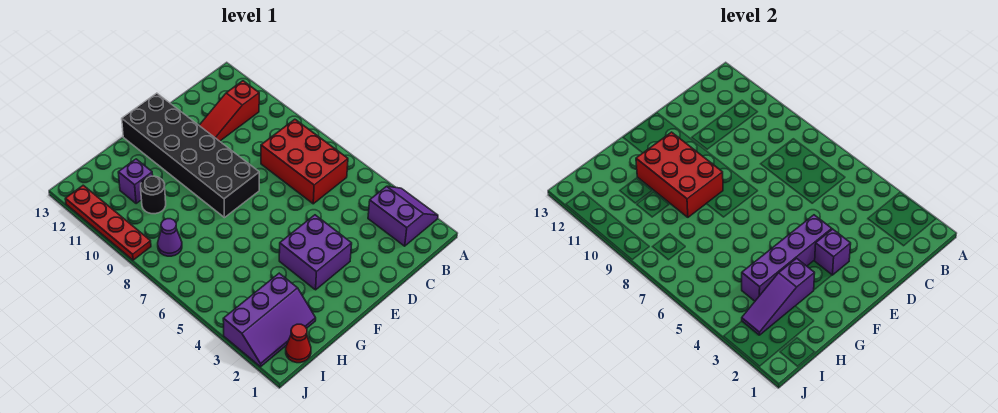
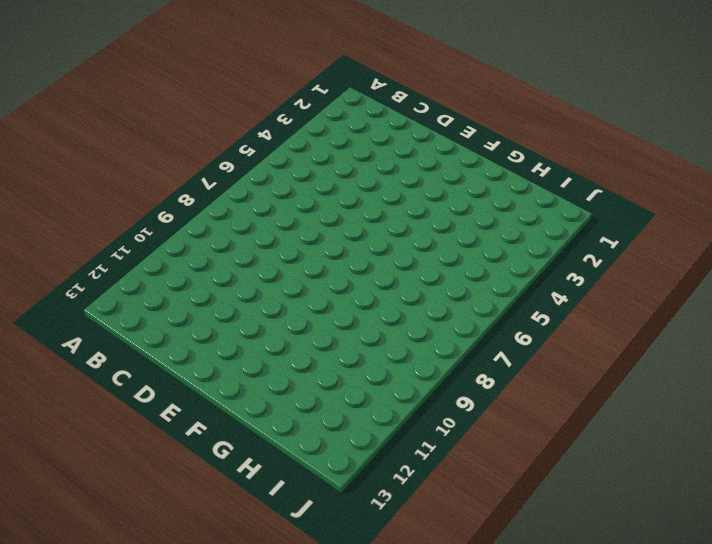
none -> purple 2x2 slope [368,186,438,246]
none -> red 2x3 brick [261,119,348,204]
none -> red 1x3 slope [199,81,259,141]

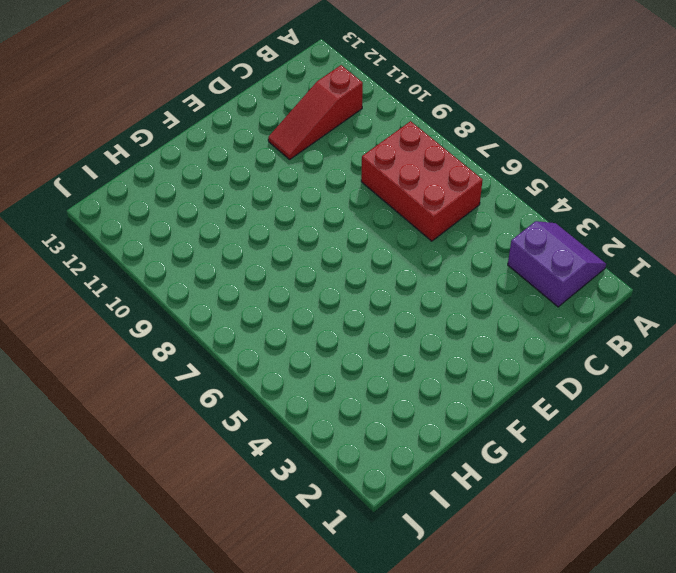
none -> purple 2x2 brick [279,215,352,290]
none -> black 2x6 brick [122,93,259,218]
none -> purple 2x3 slope [223,273,316,367]

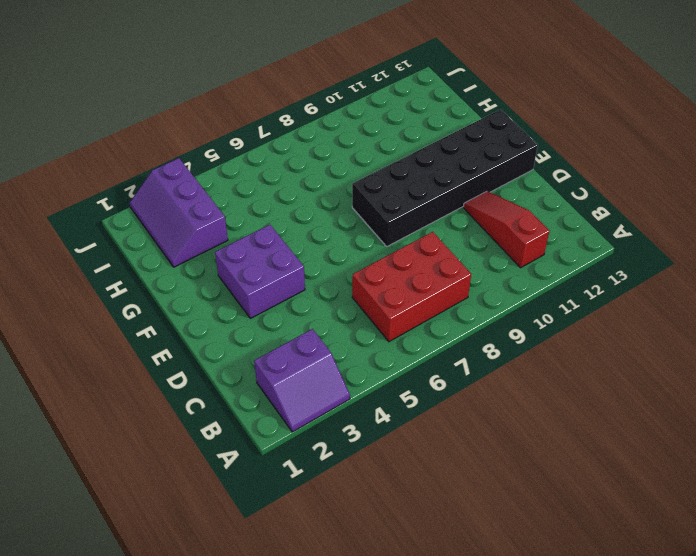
none -> black 1x1 round brick [141,176,166,214]
none -> purple 1x1 brick [118,159,153,204]
none -> red 1x1 cone [286,324,311,363]

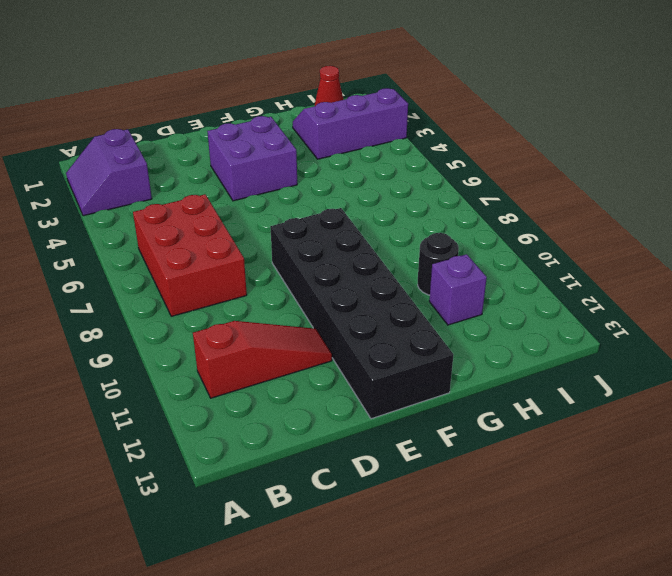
none -> purple 1x1 cone [158,219,182,256]
none -> red 1x4 plate [65,185,151,260]
none -> purple 1x1 brick [815,229,851,275]

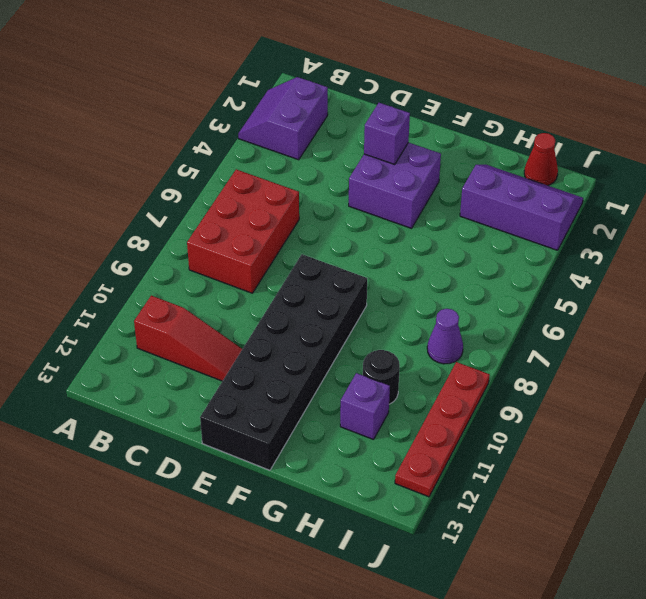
none -> purple 1x4 brick [742,215,832,301]
none -> red 2x3 brick [636,132,723,217]
none -> purple 1x3 slope [742,258,815,335]

